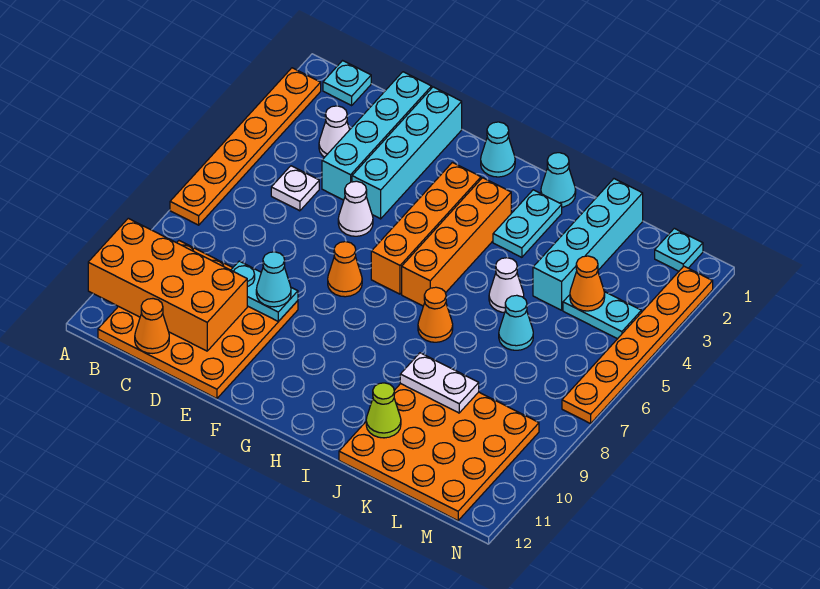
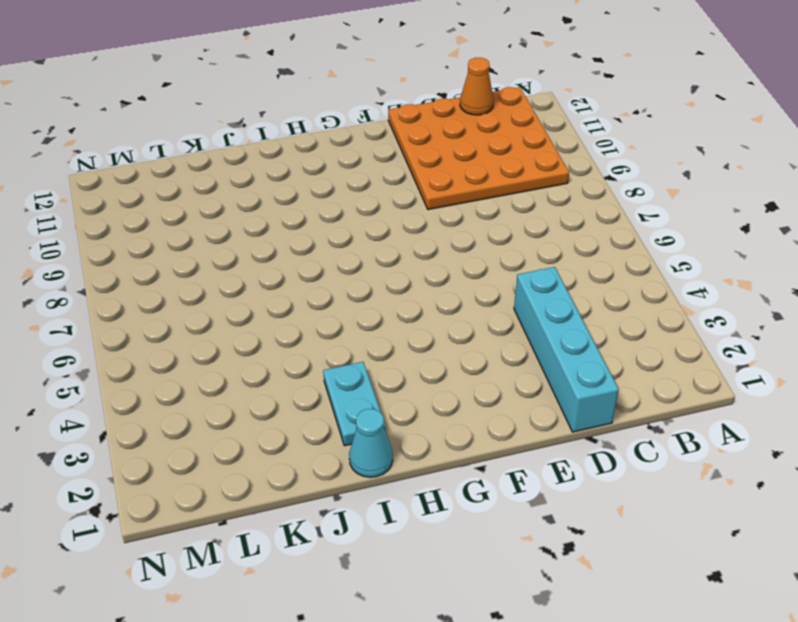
none -> orange 1x6 plate [170,68,321,225]
none -> cyan 1x1 plate [323,61,371,105]
none -> white 1x1 cone [319,106,350,157]

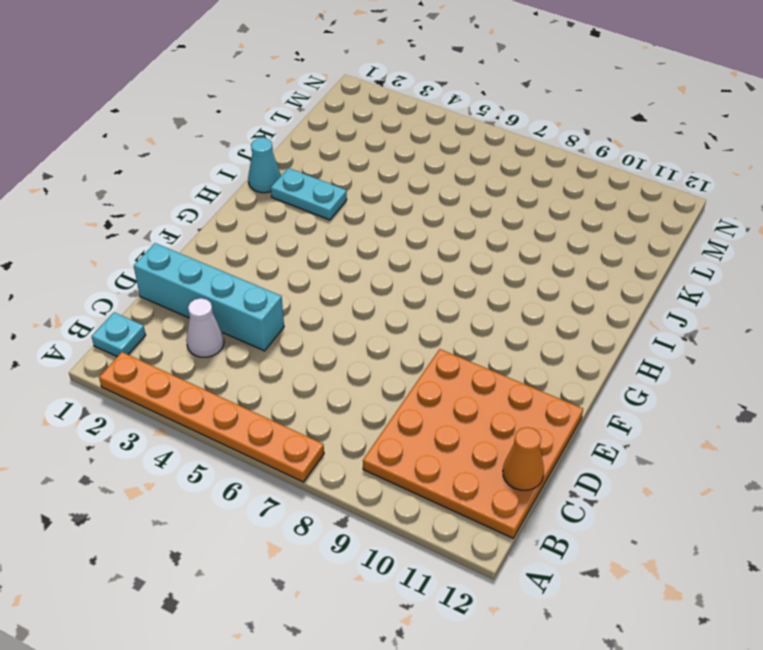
none -> white 1x1 plate [271,166,319,211]
none -> cyan 1x4 brick [352,87,462,219]
none -> white 1x1 cone [338,181,373,236]

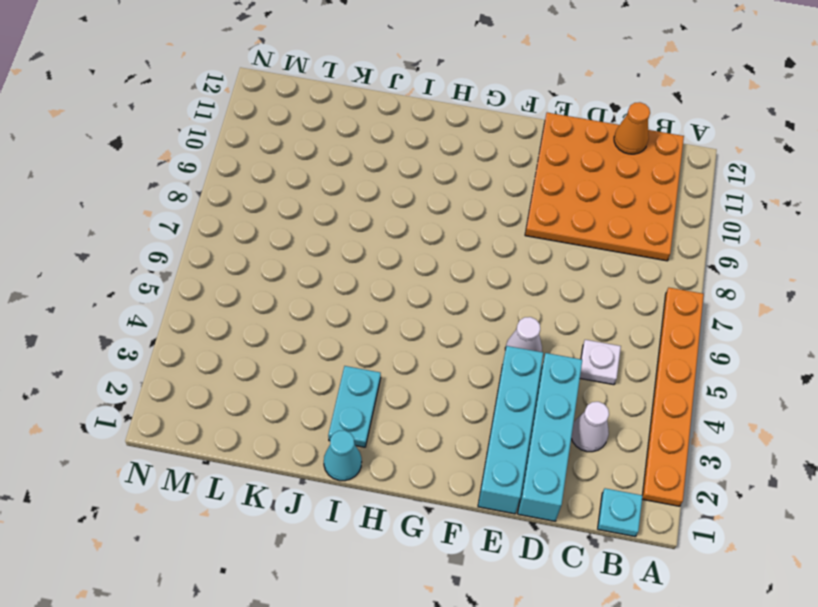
none -> orange 1x1 cone [328,242,362,297]
none -> cyan 1x1 cone [481,122,515,177]
none -> orange 1x4 brick [371,162,481,294]

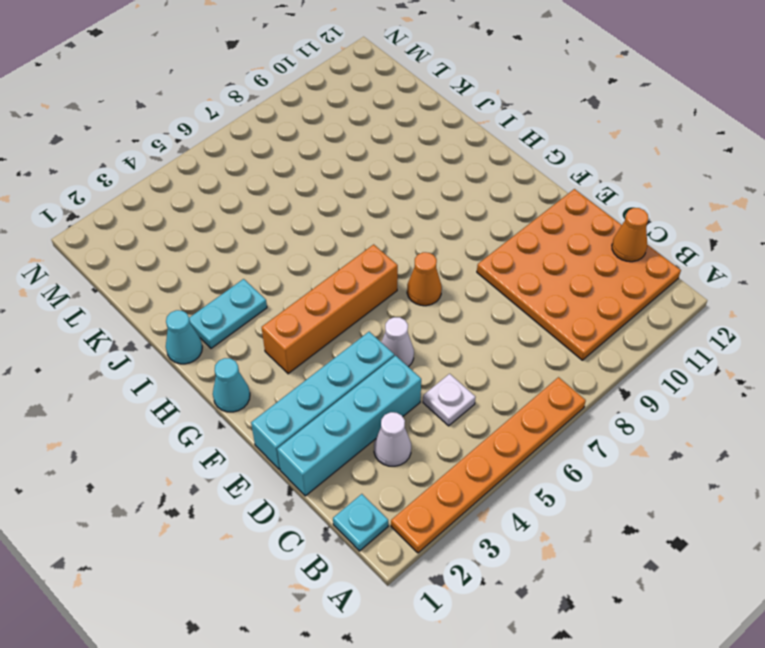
none -> orange 1x4 brick [402,178,511,306]
none -> orange 1x1 cone [418,287,453,342]
none -> white 1x1 cone [489,258,524,313]

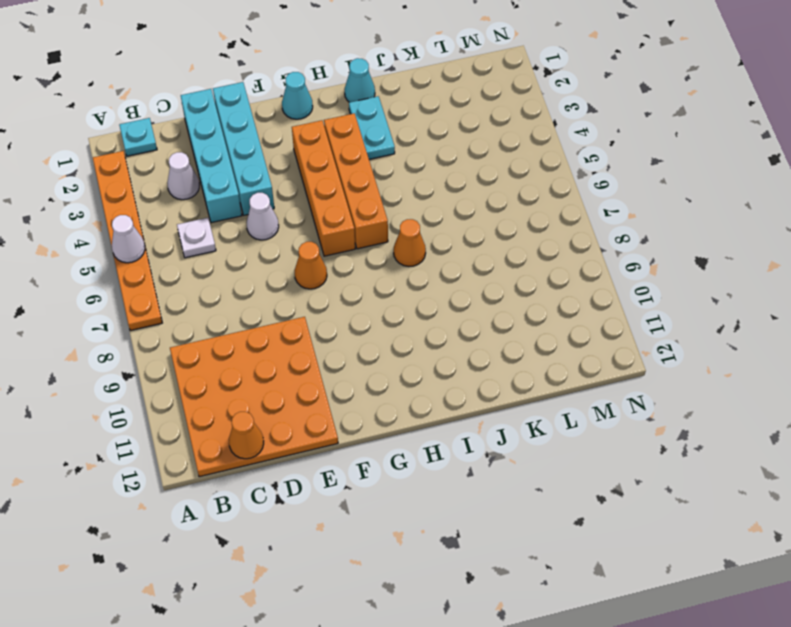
white 1x1 cone [112,215,145,263] -> white 1x1 cone moved to [489,258,524,313]
none -> orange 4x4 plate [339,384,539,521]
none -> cyan 1x4 brick [533,179,643,310]
none -> cyan 1x1 cone [499,295,533,350]

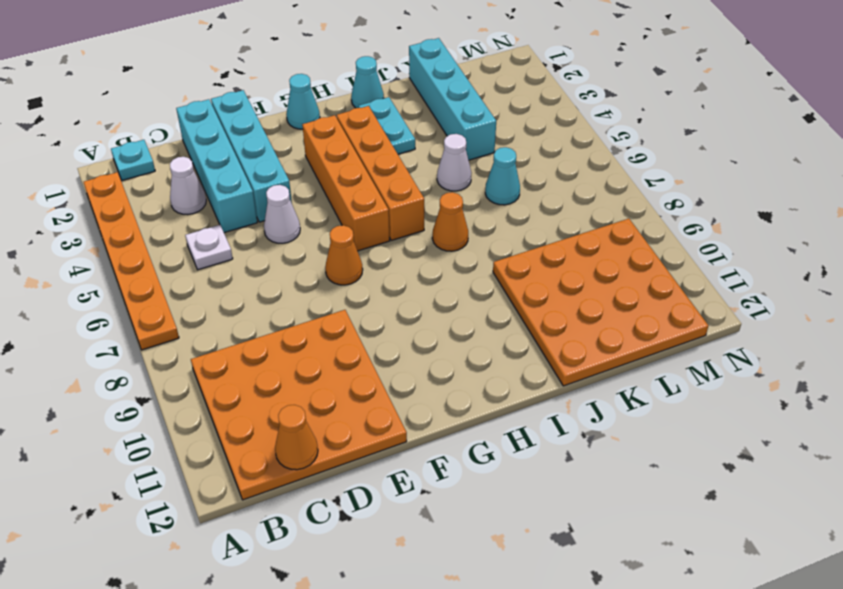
none -> cyan 1x2 plate [563,292,641,339]
none -> cyan 1x1 plate [655,228,703,271]
none -> orange 1x6 plate [562,266,713,424]

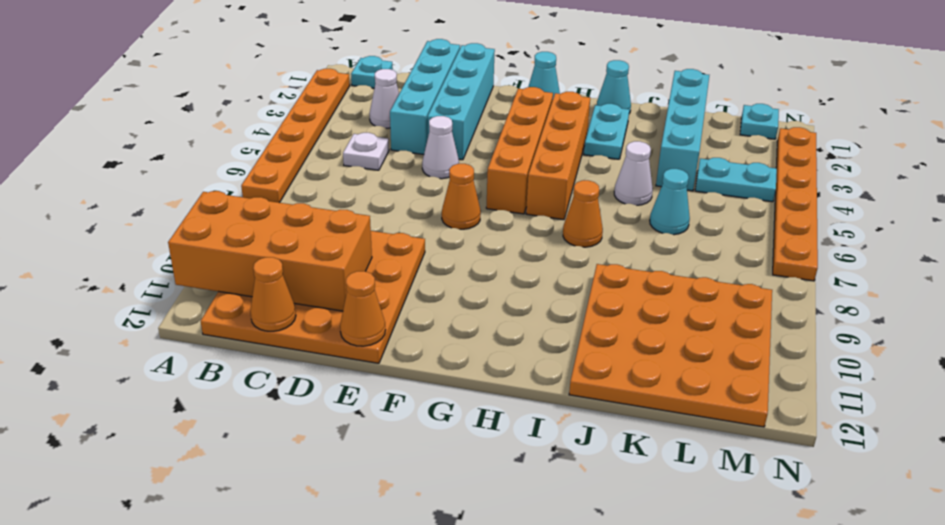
orange 1x1 cone [340,271,385,346] -> orange 1x1 cone moved to [570,256,605,311]
none -> cyan 1x2 plate [231,261,298,322]
none -> white 1x2 plate [400,353,479,413]
none -> lime 1x1 cone [366,383,401,438]

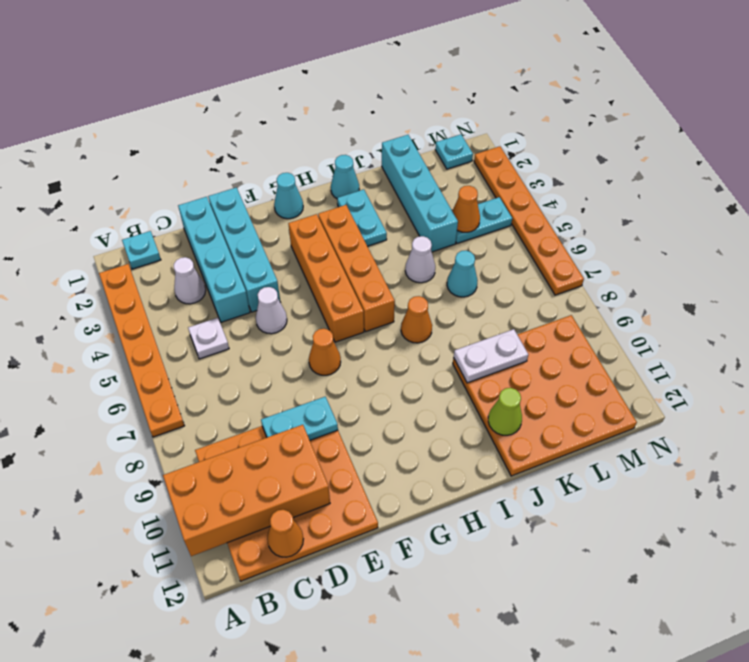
none -> cyan 1x1 cone [256,252,291,307]

